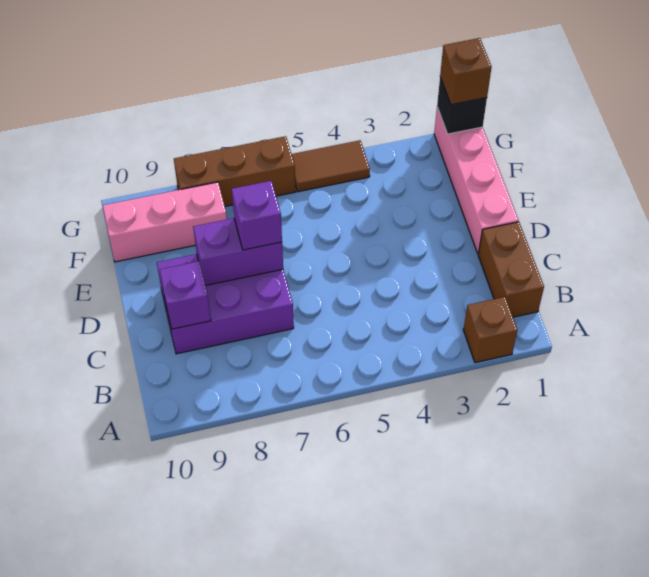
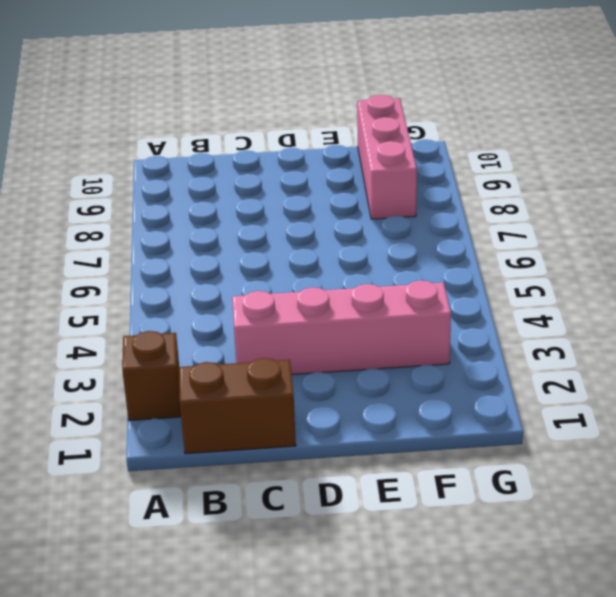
pink 1x4 brick [232,281,451,375] -> pink 1x4 brick moved to [434,108,518,254]
none -> purple 2x3 brick [157,254,294,354]
none -> brown 1x2 tile [292,140,370,192]
none -> brown 1x3 brick [174,136,295,206]

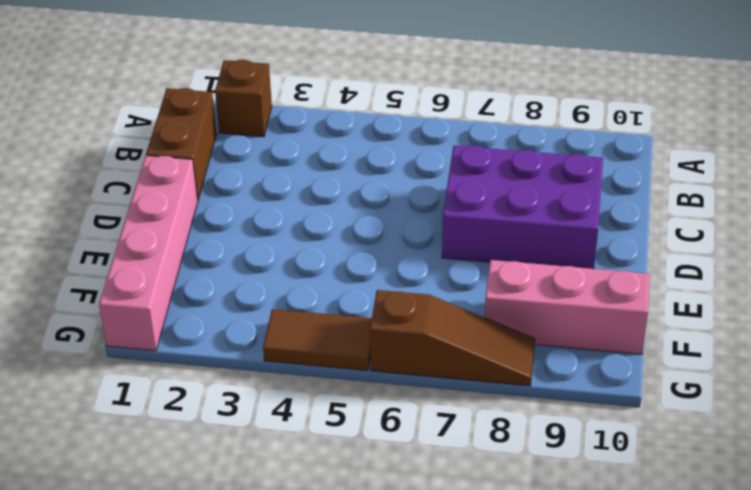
brown 1x3 slope [370,290,535,386] -> brown 1x3 brick [174,136,295,206]
none -> purple 1x1 brick [160,261,211,329]
none -> purple 1x2 brick [193,218,283,286]
none -> black 1x1 brick [437,78,487,134]

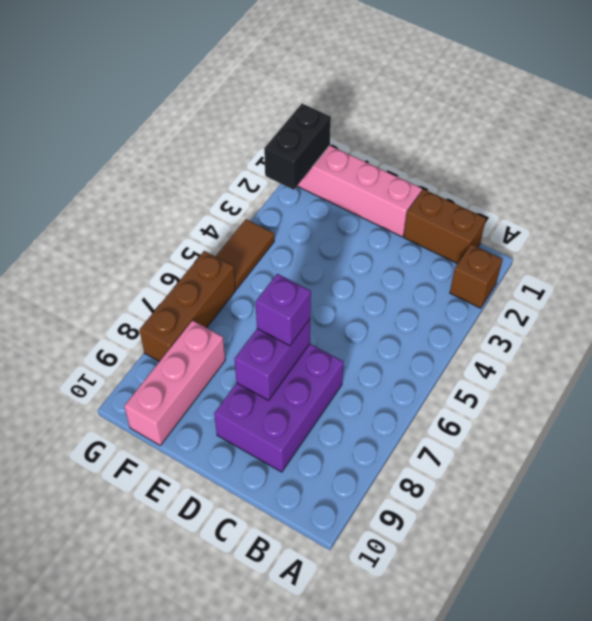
black 1x2 brick [264,104,331,190] -> black 1x1 brick [437,78,487,134]
none -> purple 1x1 brick [160,261,211,329]
none -> brown 1x1 brick [440,38,492,105]

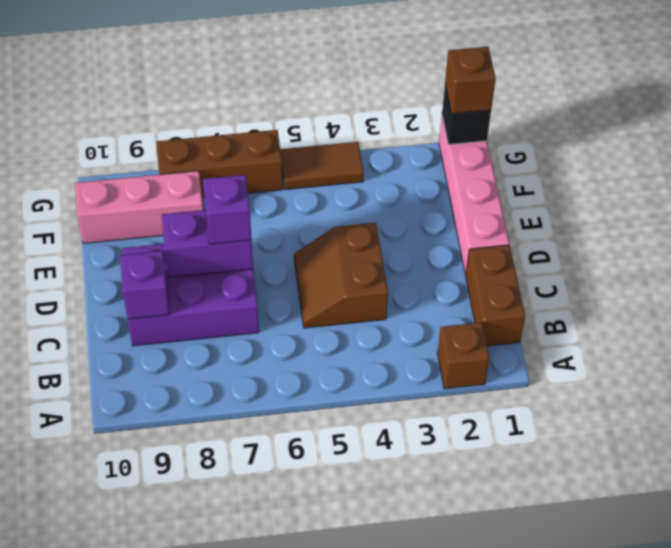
brown 2x2 slope [294,223,388,328] -> none

